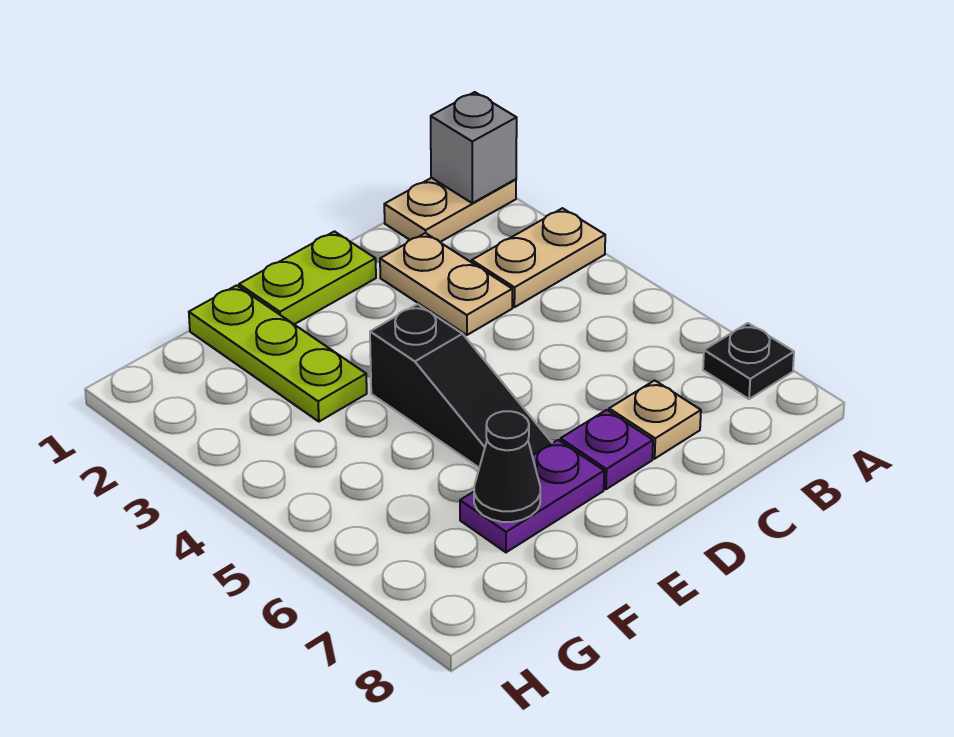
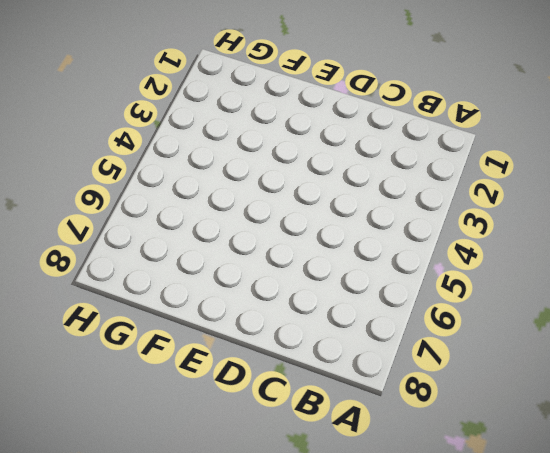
none -> tan 1x2 plate [384,178,516,242]
none -> tan 1x2 plate [472,208,605,307]
none -> black 1x1 plate [703,323,794,399]

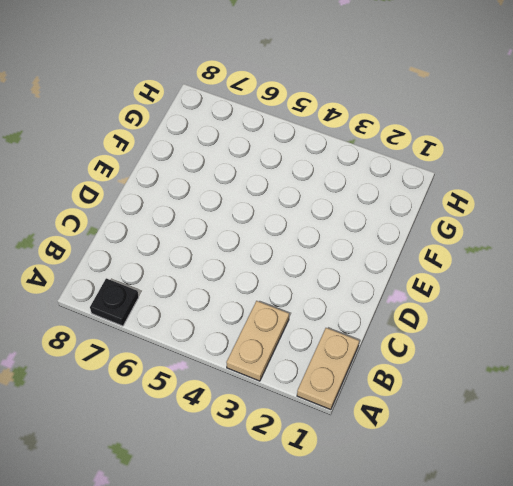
none -> tan 1x2 plate [380,233,512,335]
none -> tan 1x1 plate [609,380,701,459]
none -> lime 1x2 plate [239,231,376,324]

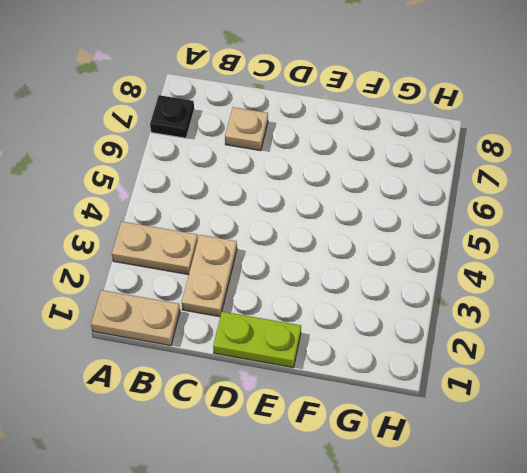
none -> purple 1x1 plate [560,410,653,489]
none -> black 1x3 slope [370,304,552,467]
none -> purple 1x2 plate [460,440,604,552]

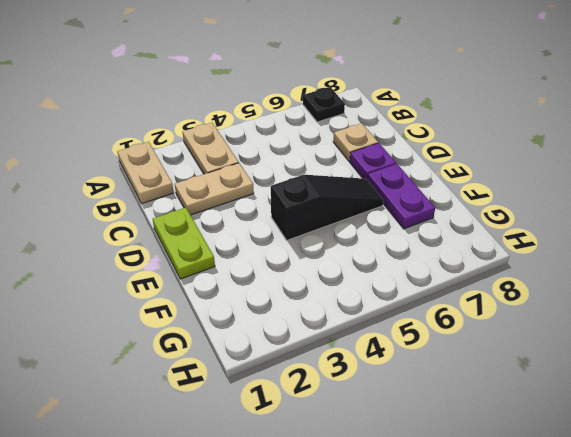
none -> lime 1x3 plate [189,285,367,422]
none -> grey 1x1 brick [431,92,517,203]
none -> black 1x1 cone [474,411,540,522]

